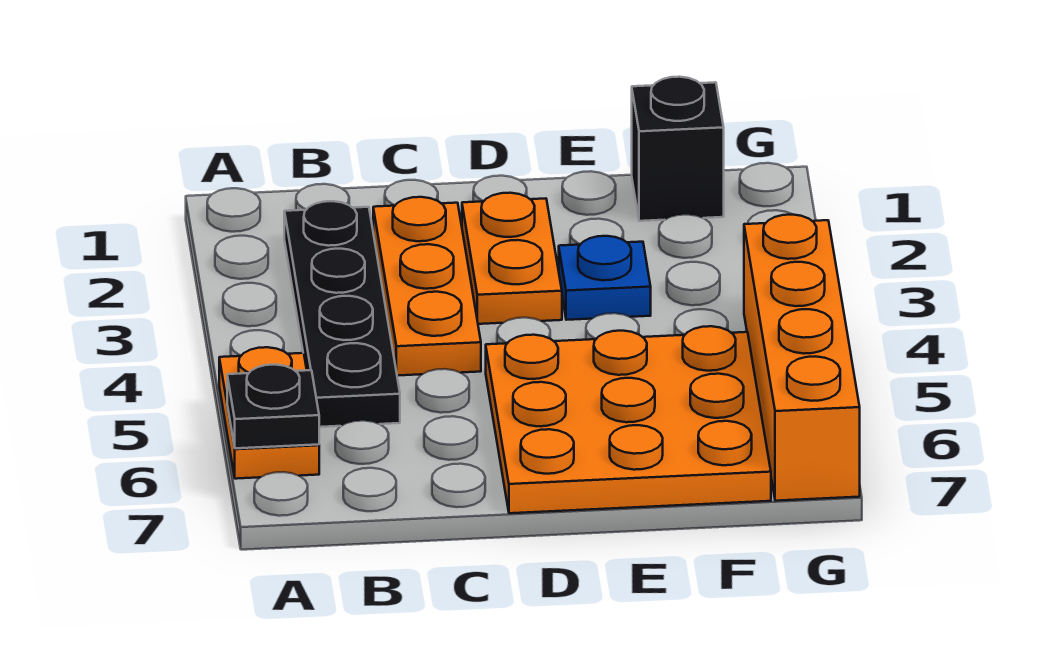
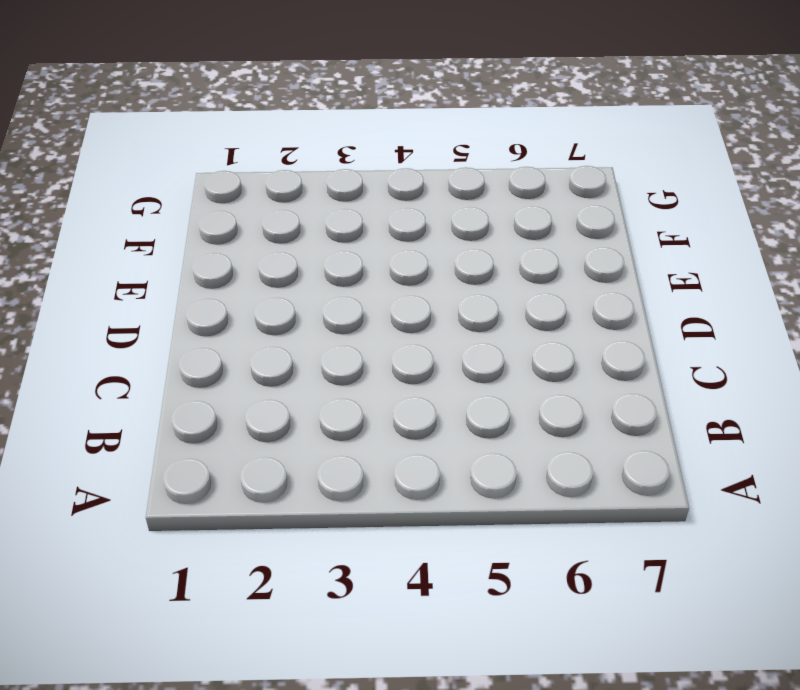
none -> orange 1x2 plate [219,347,319,479]
none -> black 1x4 plate [284,201,400,427]

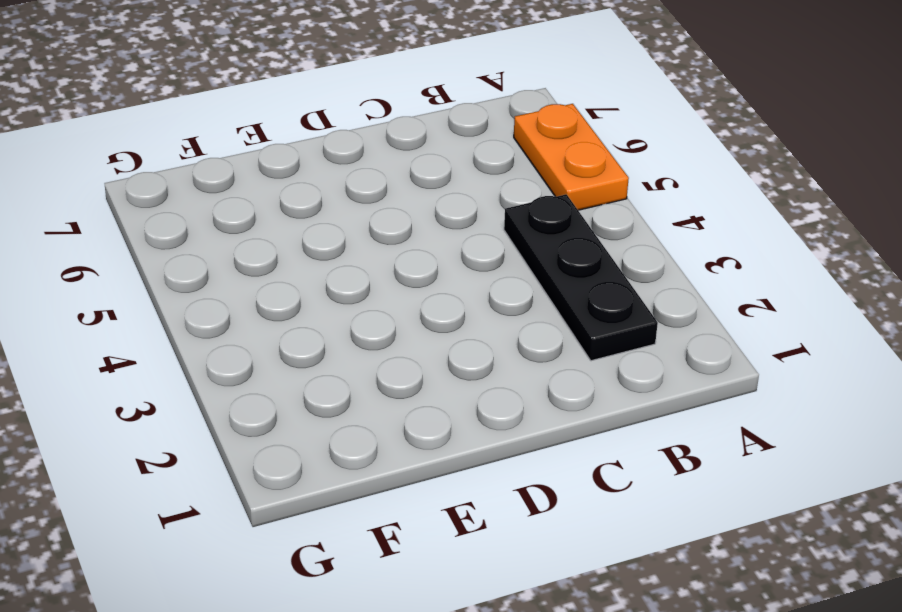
black 1x3 plate [504,194,658,361] -> black 1x4 plate [284,201,400,427]
none -> orange 1x3 plate [373,197,481,376]
none -> orange 1x2 plate [462,193,562,324]

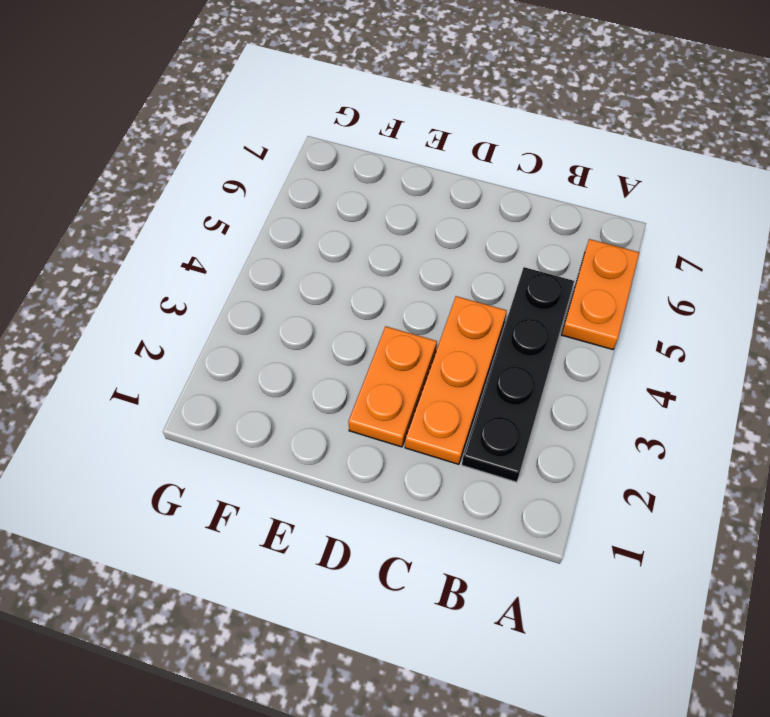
none -> orange 3x3 plate [486,326,771,513]
none -> blue 1x1 plate [559,236,651,320]

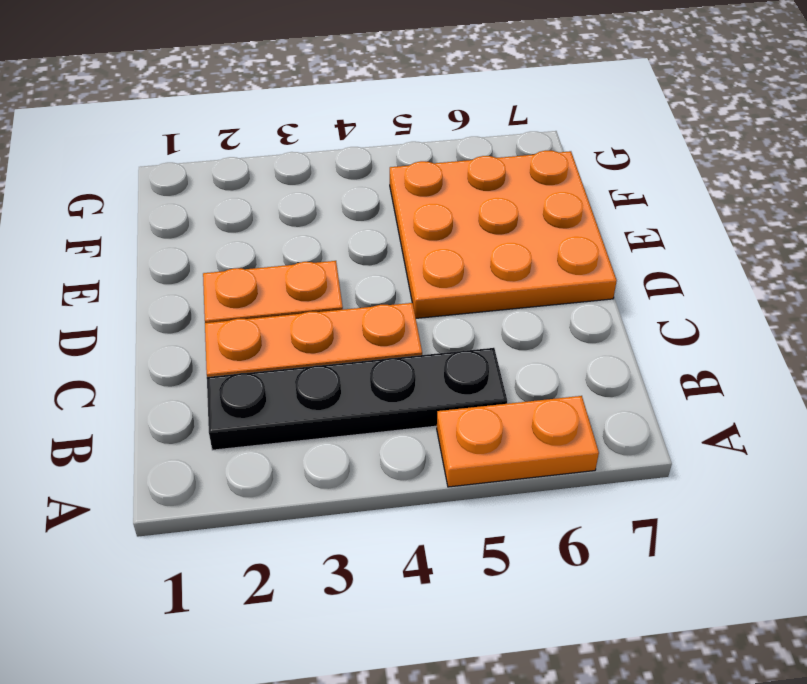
none -> blue 1x1 plate [559,236,651,320]
none -> black 1x1 brick [632,77,724,221]

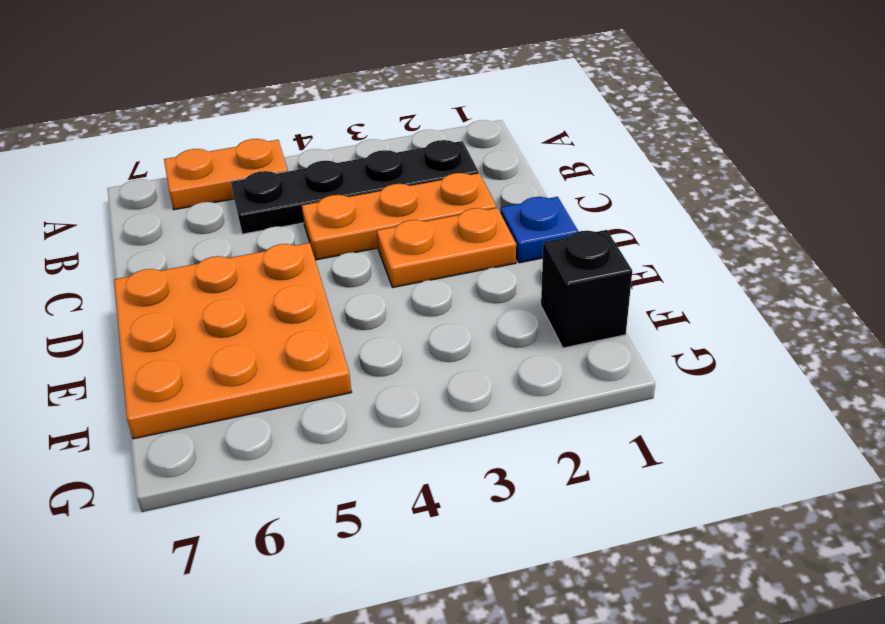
blue 1x1 plate [500,197,579,263] -> blue 1x1 plate moved to [559,236,651,320]
none -> orange 1x4 brick [744,215,860,501]
none -> black 1x1 plate [227,365,319,448]

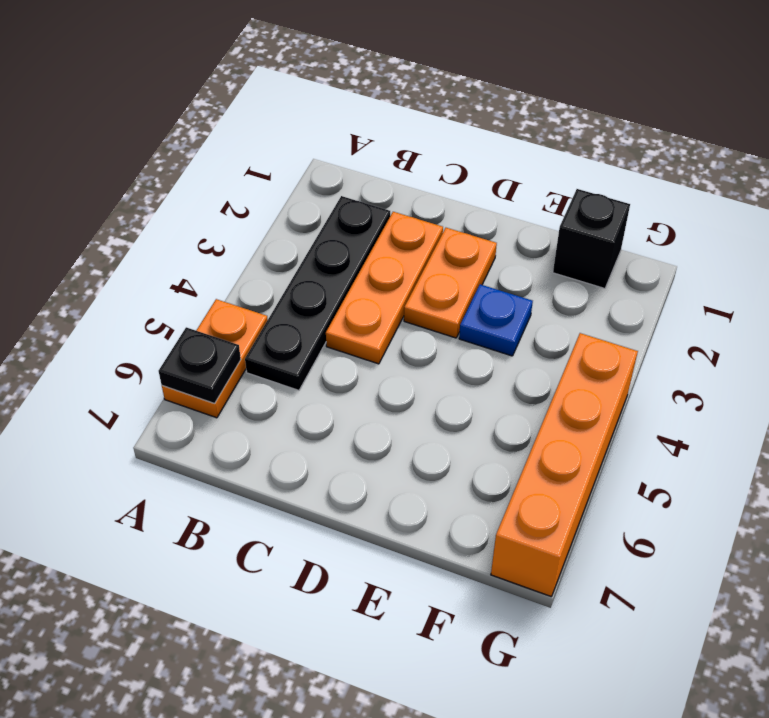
none -> orange 3x3 plate [486,326,771,513]

